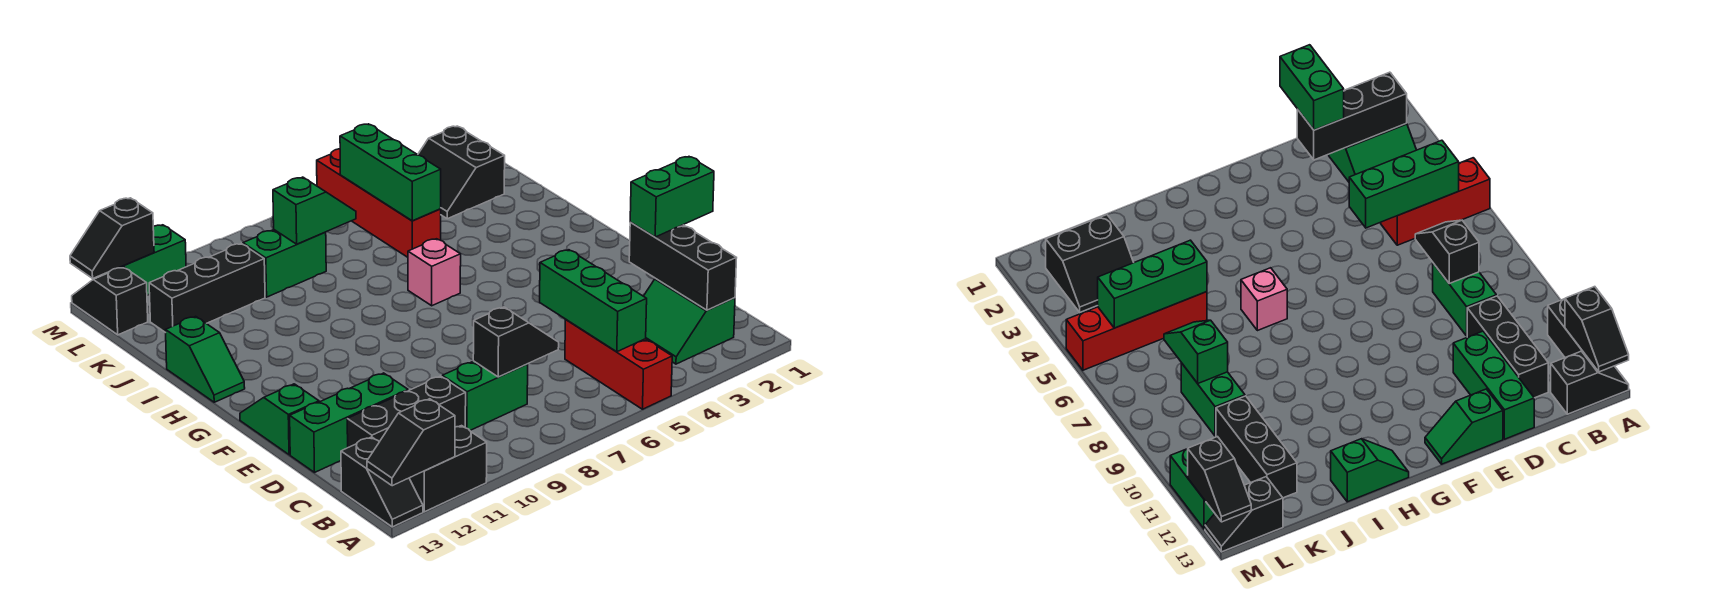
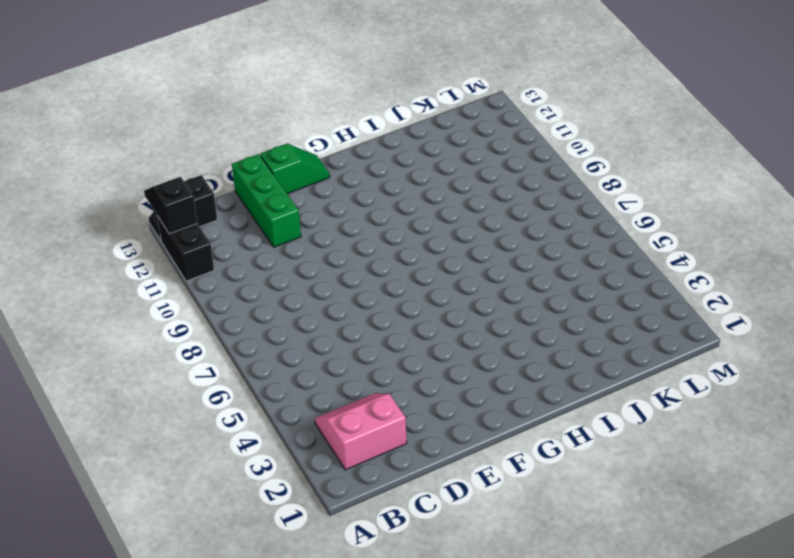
pink 2x2 slope [315,393,407,470] -> green 2x2 slope [644,279,735,364]
none -> red 1x3 brick [565,319,672,409]
none -> green 1x2 brick [442,361,528,430]
none -> black 1x3 brick [347,376,466,447]

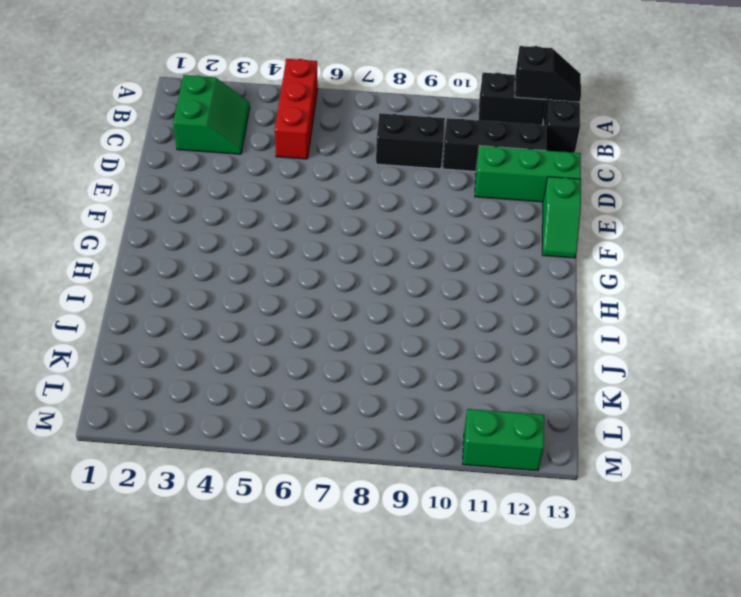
black 1x2 brick [376,113,445,169] -> green 1x2 brick [442,361,528,430]
none -> pink 1x1 brick [408,239,461,306]
none -> green 1x2 slope [166,316,245,402]
none -> red 1x4 brick [317,149,441,257]

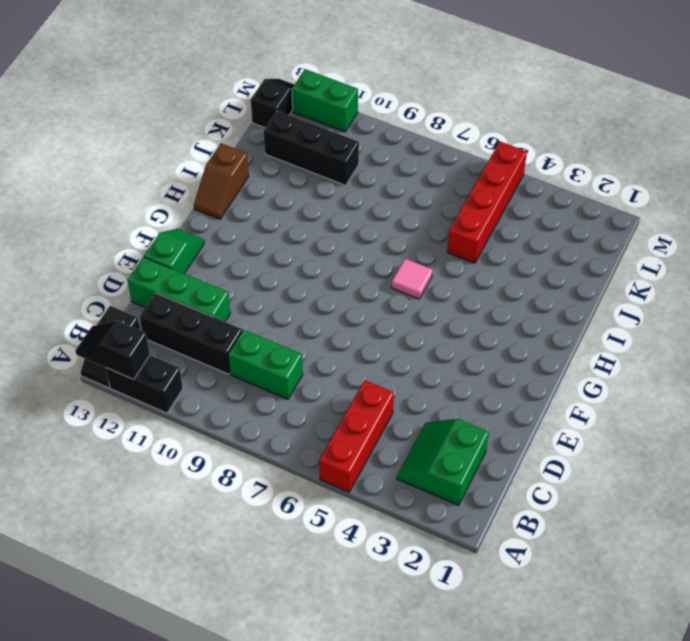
pink 1x1 tile [392,259,433,299] -> pink 1x1 brick [408,239,461,306]
brown 1x2 slope [194,143,249,219] -> green 1x2 slope [166,316,245,402]
none -> black 2x2 slope [418,126,505,219]
none -> green 1x2 brick [243,230,326,297]
none -> black 1x3 brick [629,223,736,310]

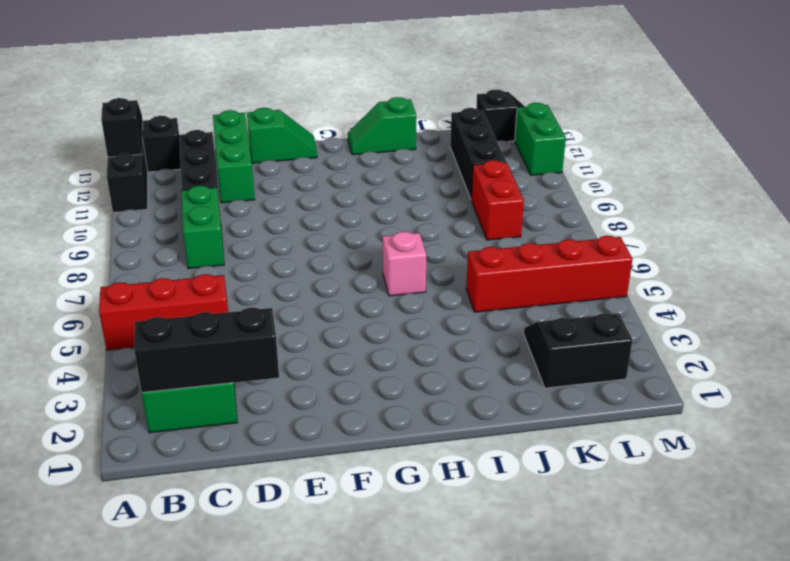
red 1x2 brick [471,160,524,240] -> green 1x2 brick [243,230,326,297]
none -> green 1x3 brick [540,250,647,352]
none -> black 1x2 slope [473,307,559,377]
none -> green 1x3 brick [340,124,441,221]

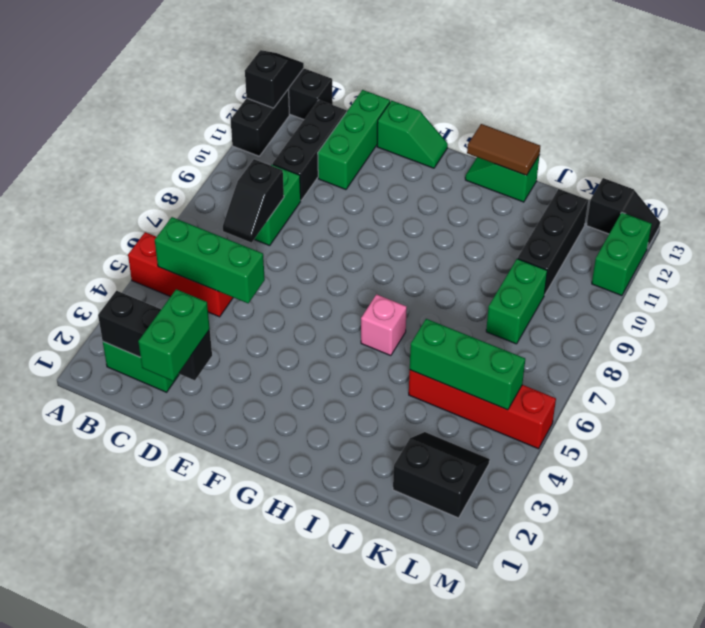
brown 1x2 tile [467,124,540,175] -> none
none -> green 1x2 slope [273,177,356,244]
none -> black 1x2 slope [70,198,154,278]

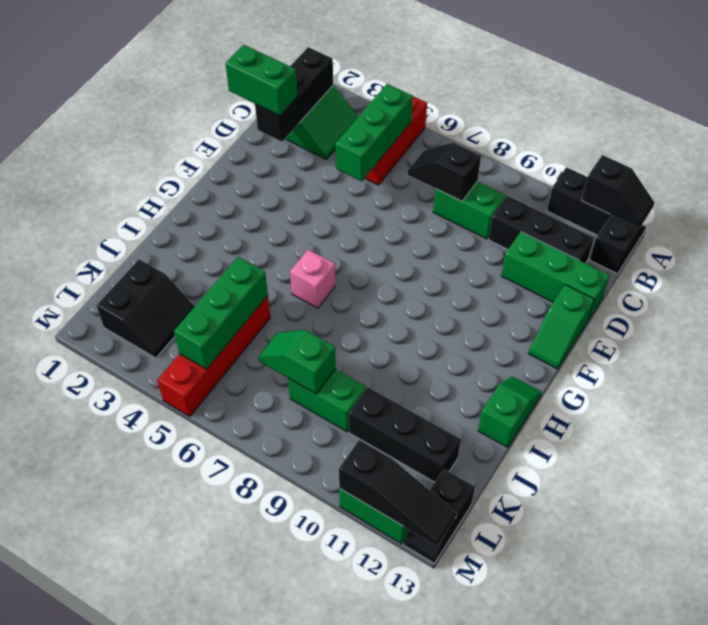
black 1x3 slope [339,440,457,546] -> black 1x2 slope [70,198,154,278]

